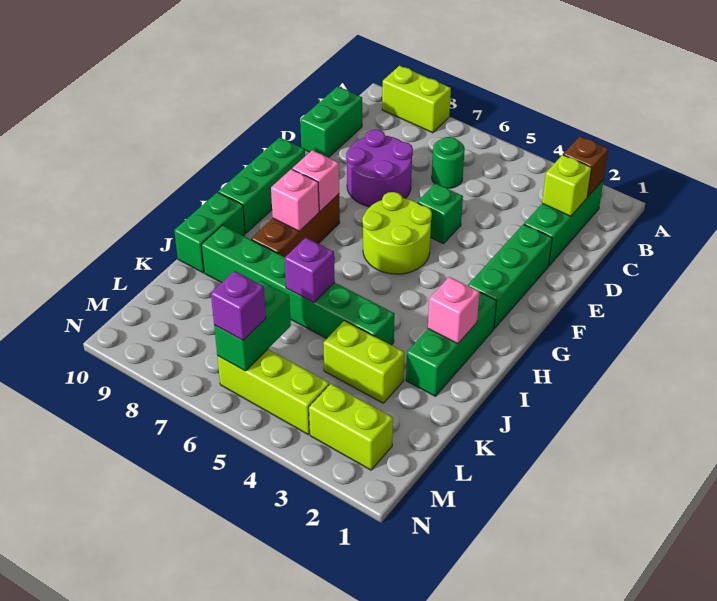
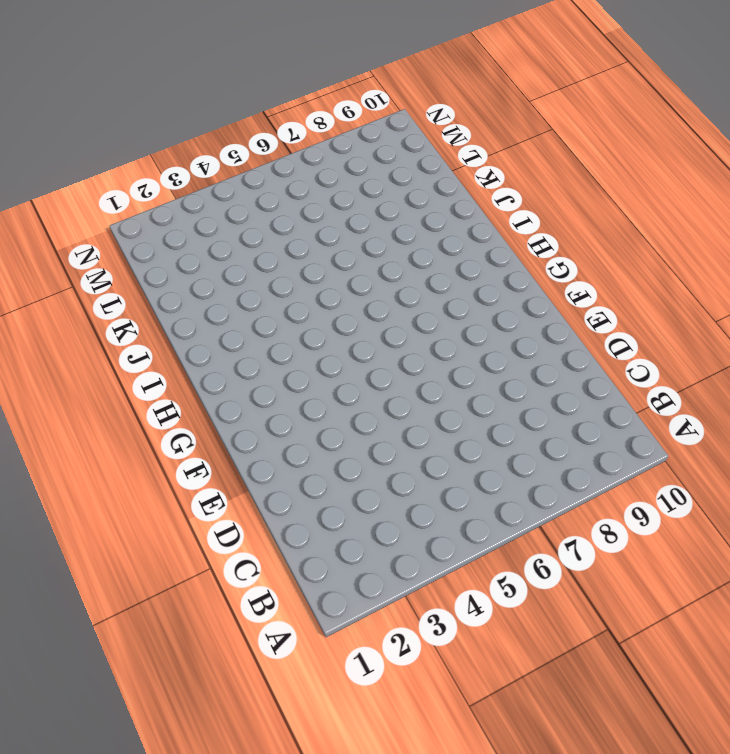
none -> lime 1x2 brick [382,66,451,133]
none -> green 1x3 brick [524,180,604,266]
none -> green 1x1 round brick [432,137,465,188]

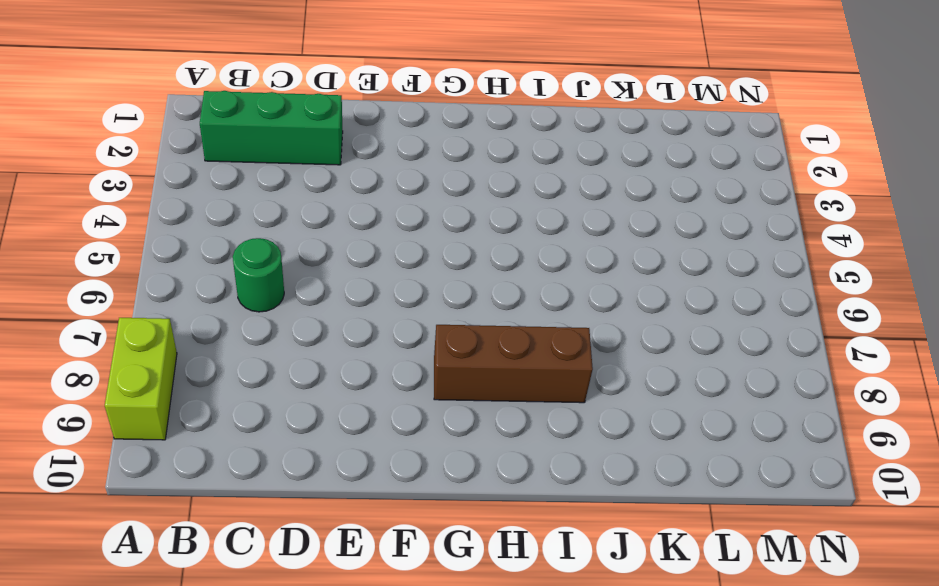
none -> green 1x2 brick [300,86,362,158]
none -> purple 2x2 round brick [346,130,413,207]
none -> green 1x3 brick [468,224,552,328]

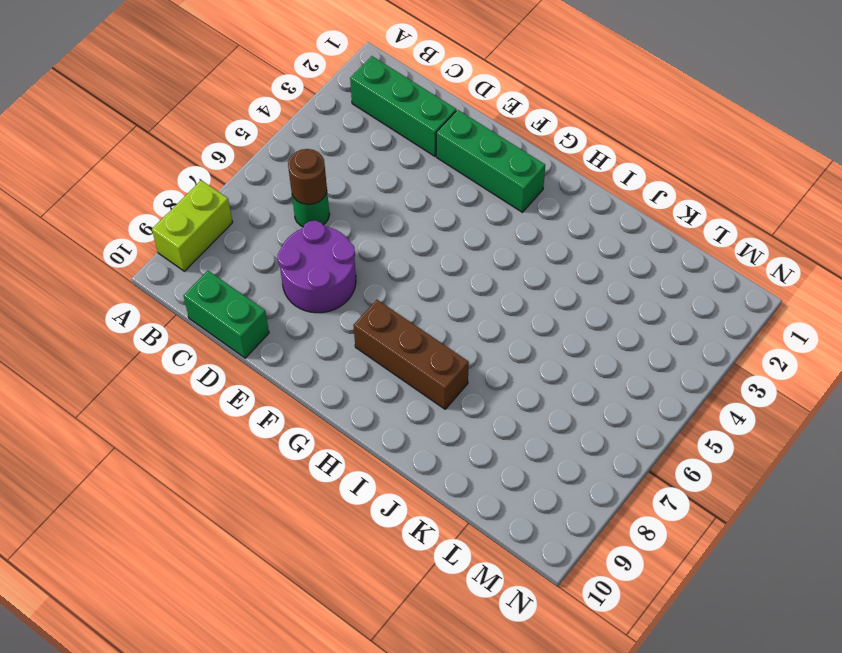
brown 1x1 round brick [288,149,327,205] -> none
none -> green 1x1 brick [418,183,463,243]
none -> lime 2x2 round brick [362,192,432,274]
none -> green 1x3 brick [218,137,305,233]

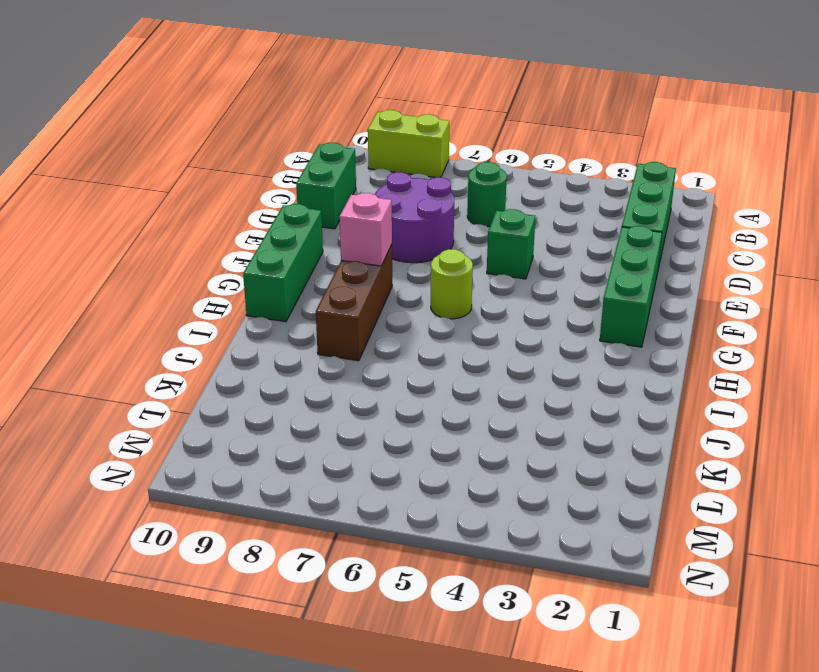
lime 1x1 round brick [431,249,473,319] -> lime 2x2 round brick [362,192,432,274]
none -> green 1x3 brick [406,292,496,396]
none -> green 1x2 brick [174,192,245,273]
none -> green 1x6 brick [201,225,395,345]

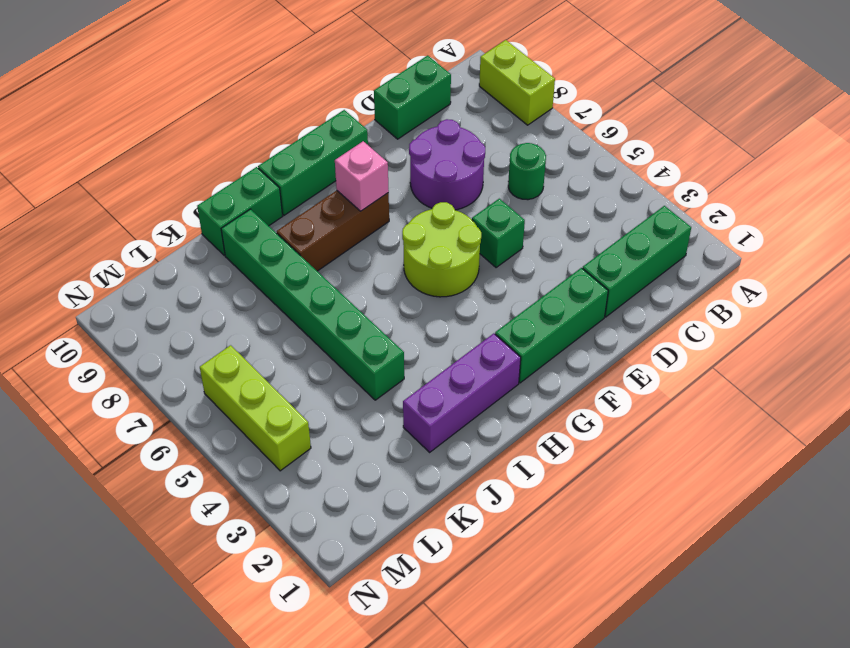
purple 1x3 brick [403,333,521,452] -> green 1x3 brick [406,292,496,396]
none -> lime 1x2 brick [323,321,404,403]
none -> lime 1x2 brick [309,384,393,470]
none -> brown 1x1 brick [563,136,608,197]

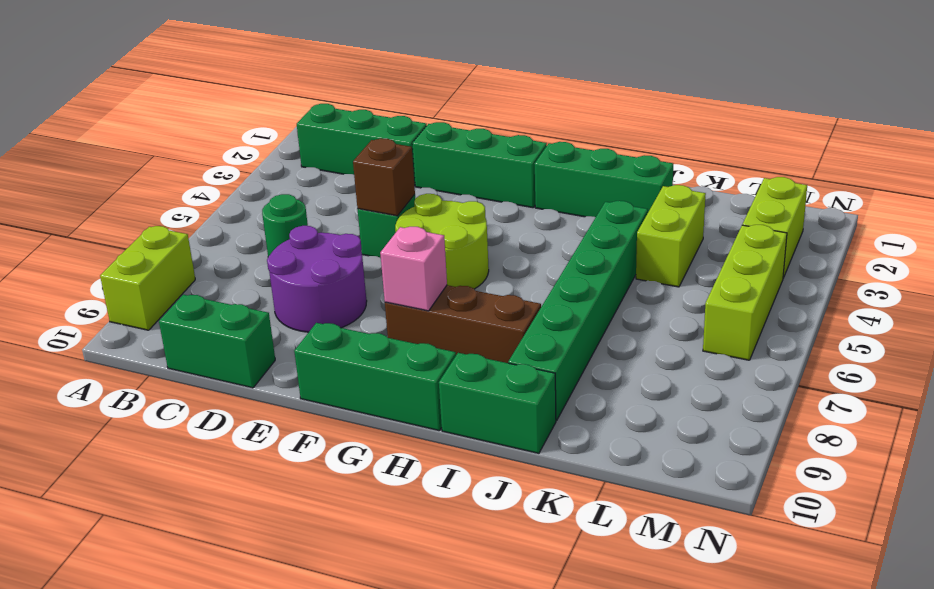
brown 1x1 brick [353,138,415,216] -> brown 1x1 brick moved to [563,136,608,197]
none -> lime 1x1 brick [542,155,592,216]
none -> pink 1x1 brick [271,169,319,231]
none -> pink 1x1 brick [428,277,480,344]

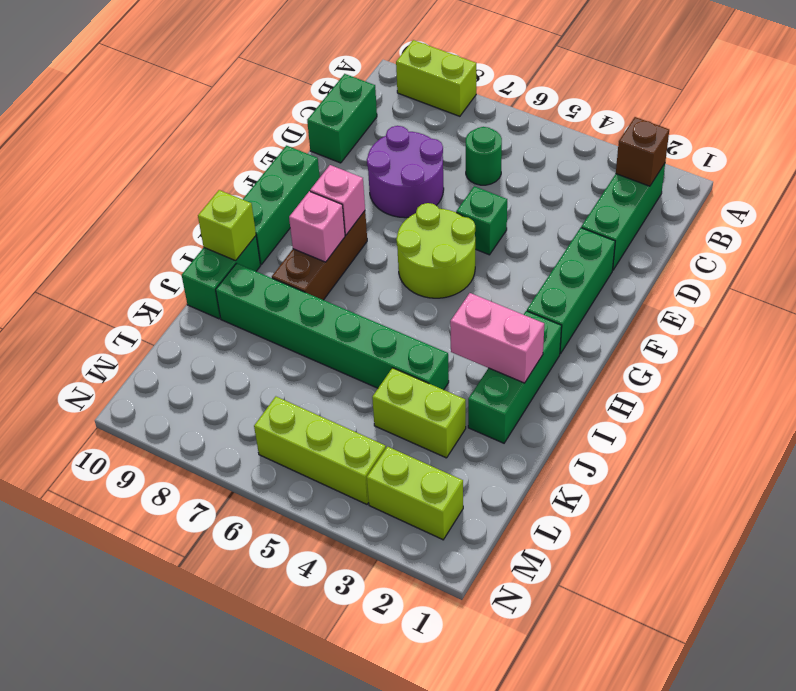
pink 1x2 brick [450,293,544,383] -> pink 1x1 brick [428,277,480,344]
lime 1x1 brick [198,190,256,261] -> lime 1x1 brick moved to [542,155,592,216]
none -> purple 1x1 brick [285,238,335,303]
none -> green 1x2 brick [214,281,291,371]
none -> purple 1x1 brick [211,271,266,340]

